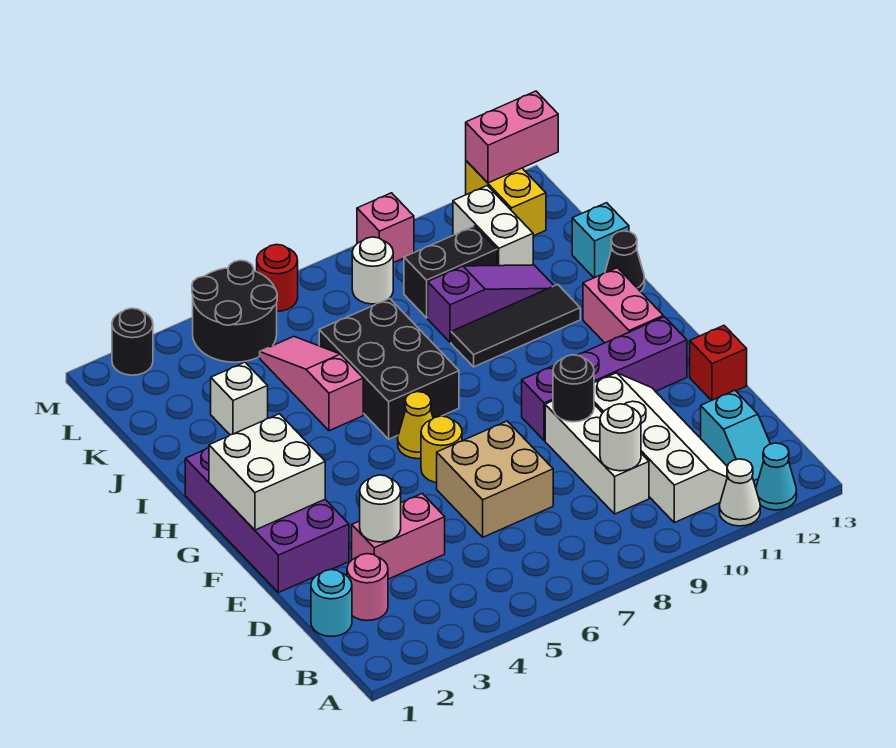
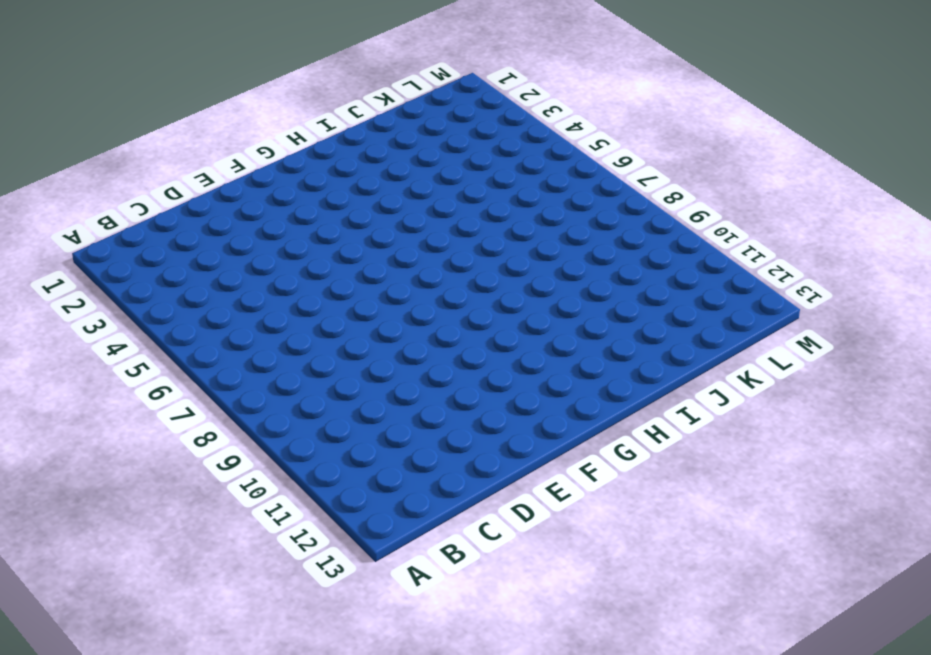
none -> white 1x1 cone [719,459,760,526]
none -> cyan 1x1 cone [756,443,797,510]
none -> white 2x4 slope [594,373,728,523]
none -> cyan 1x2 slope [701,390,770,487]

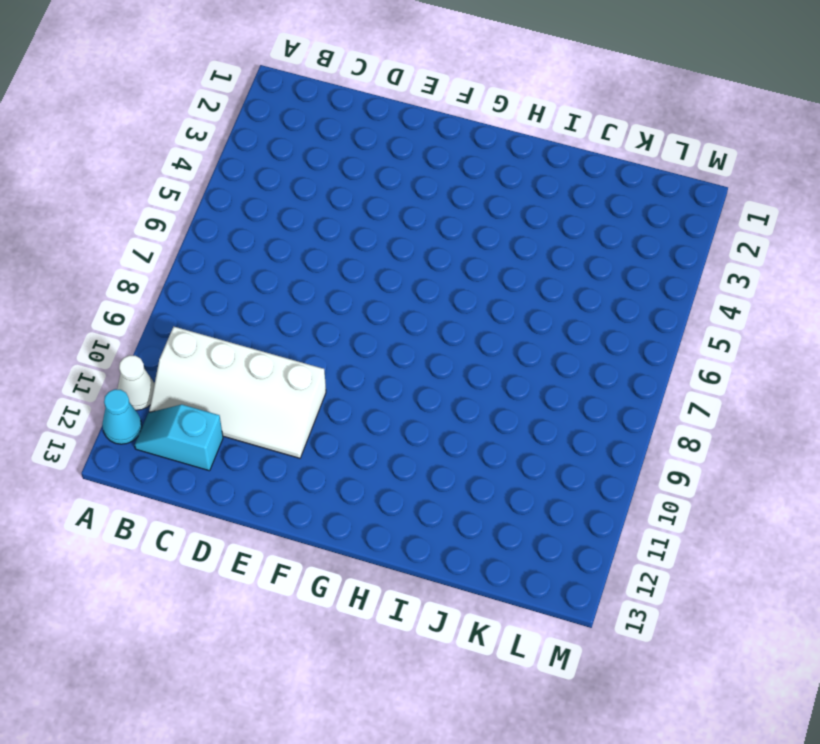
none -> cyan 1x1 round brick [311,570,352,636]
none -> pink 1x1 round brick [347,554,388,621]
none -> white 1x3 brick [545,401,649,514]
none -> pink 1x2 brick [352,493,445,579]

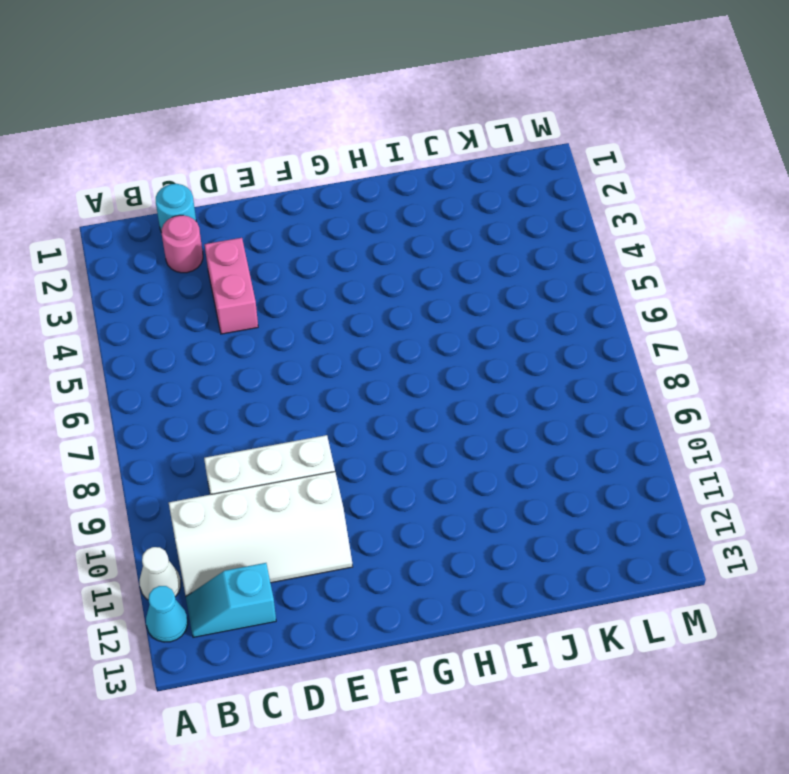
none -> tan 2x2 brick [437,421,553,537]
none -> purple 2x4 brick [185,448,349,593]
none -> red 1x1 brick [690,326,747,401]
none -> yellow 1x1 round brick [421,416,462,483]

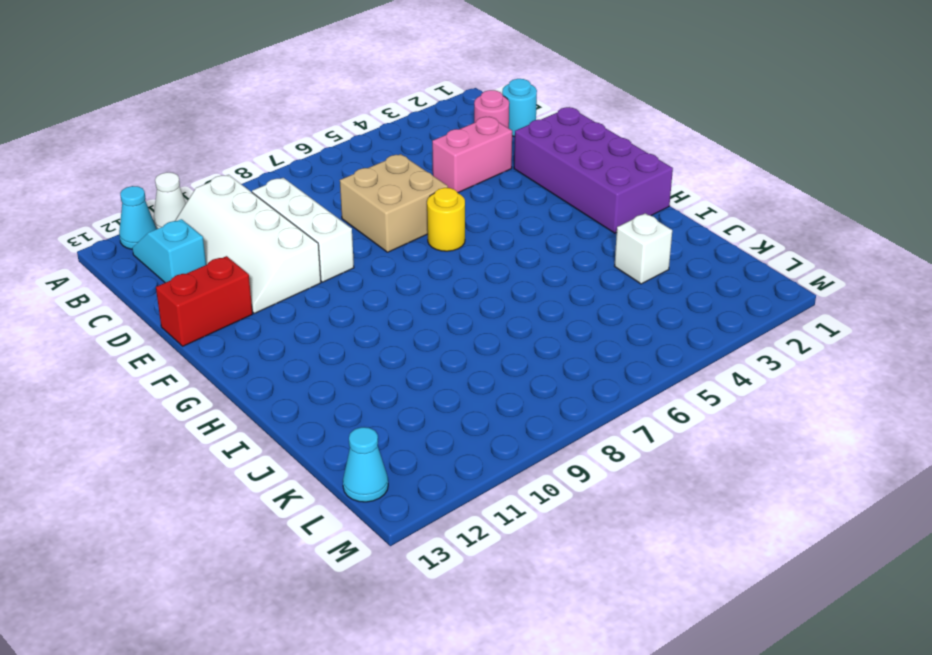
red 1x2 brick [156,256,253,346] -> red 1x1 brick [690,326,747,401]
cyan 1x1 cone [343,427,388,502] -> none
none -> purple 1x4 brick [522,317,687,440]
none -> yellow 1x1 cone [398,392,433,459]
none -> pink 1x2 brick [583,268,663,343]
none -> black 2x3 brick [319,298,459,439]

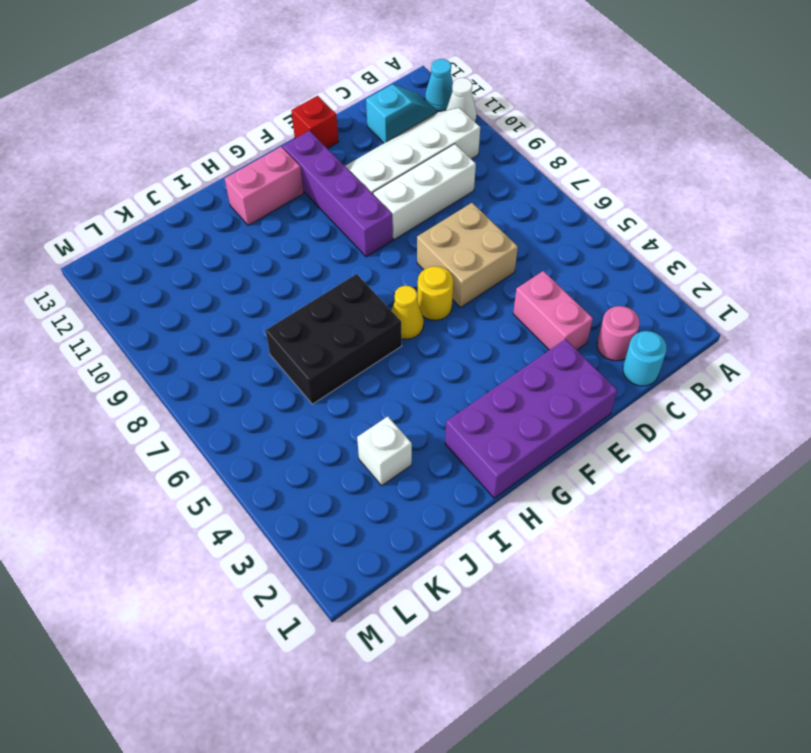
none -> pink 1x3 slope [260,337,363,431]
none -> black 1x3 tile [451,284,580,367]
none -> black 1x1 cone [605,231,645,292]
none -> purple 1x3 slope [428,265,554,342]

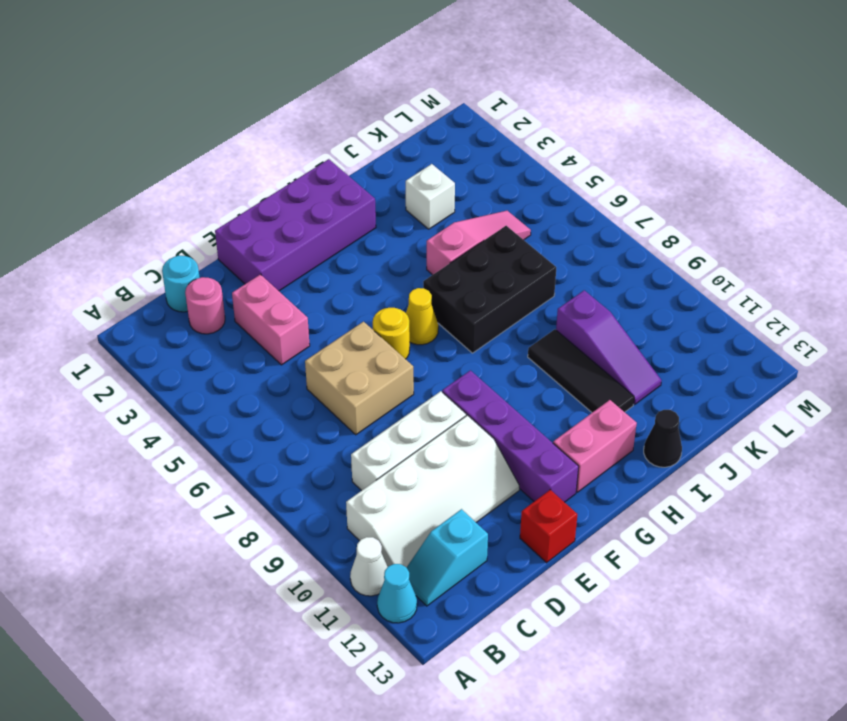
none -> cyan 1x1 brick [572,203,629,278]
none -> black 1x2 brick [404,226,497,318]
none -> white 1x2 brick [453,186,533,266]
none -> black 2x2 round brick [192,260,277,362]

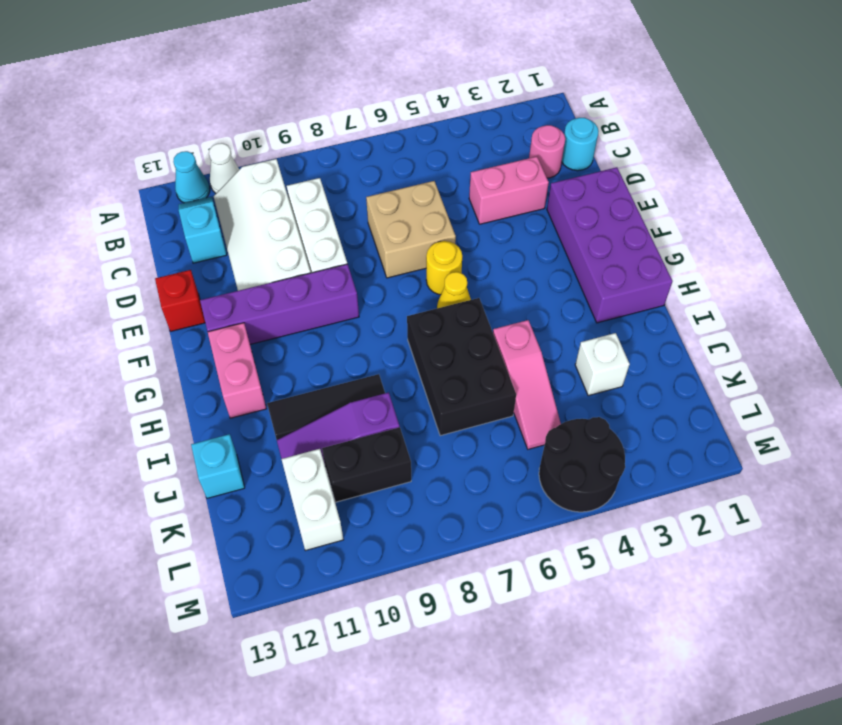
none -> black 1x1 cone [605,231,645,292]
none -> white 1x1 round brick [352,237,393,304]
none -> yellow 1x2 brick [466,161,546,236]
none -> black 1x1 round brick [112,308,153,375]

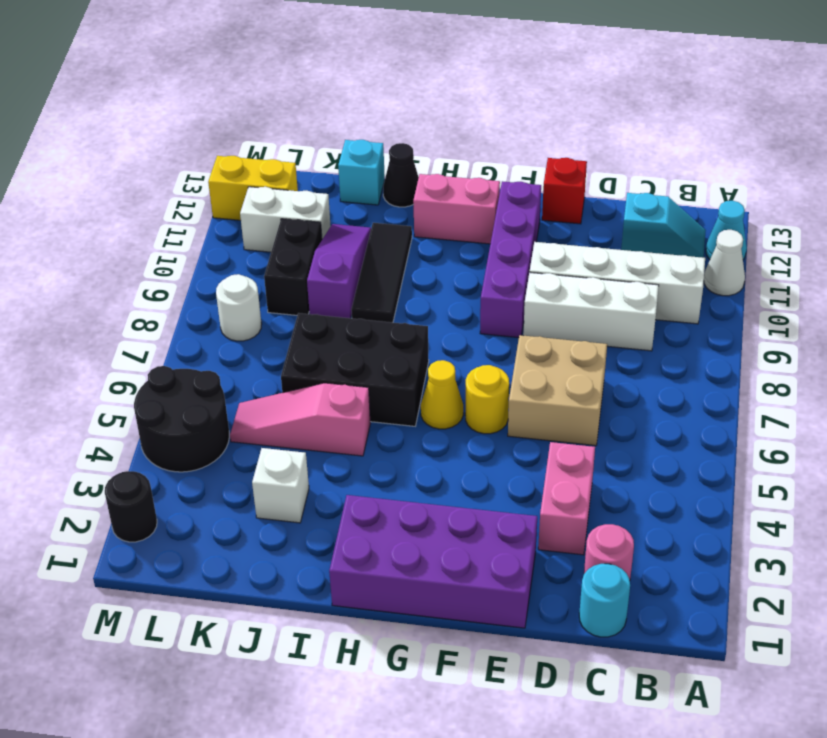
none -> red 1x1 round brick [257,244,298,311]
none -> pink 1x1 brick [357,193,414,263]
none -> white 1x1 round brick [600,404,641,471]
none -> white 1x1 round brick [360,475,401,542]

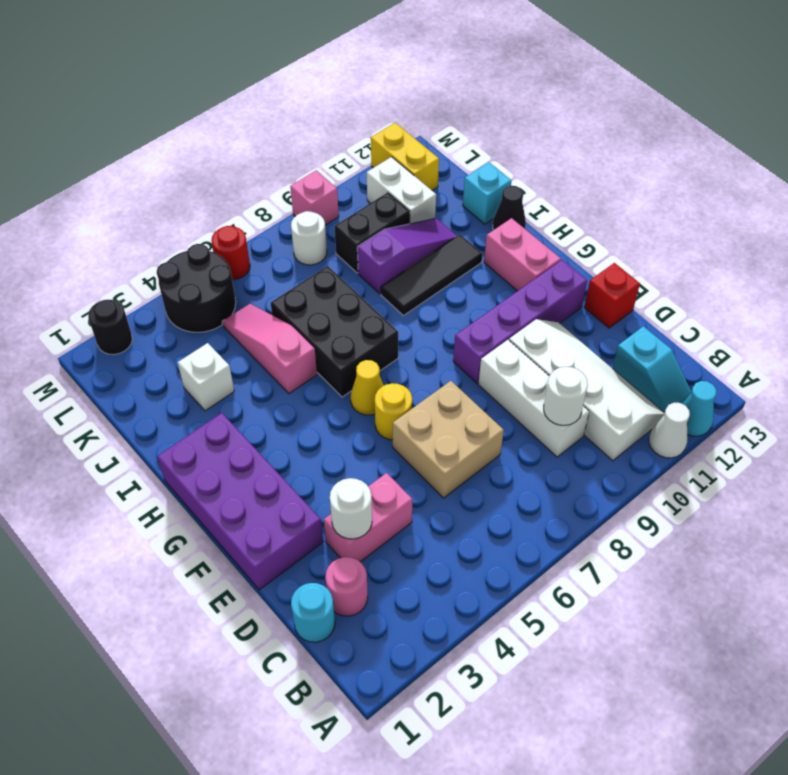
none -> black 1x1 round brick [553,355,594,422]
none -> white 2x2 brick [209,414,325,530]
none -> pink 1x2 brick [466,91,558,183]

